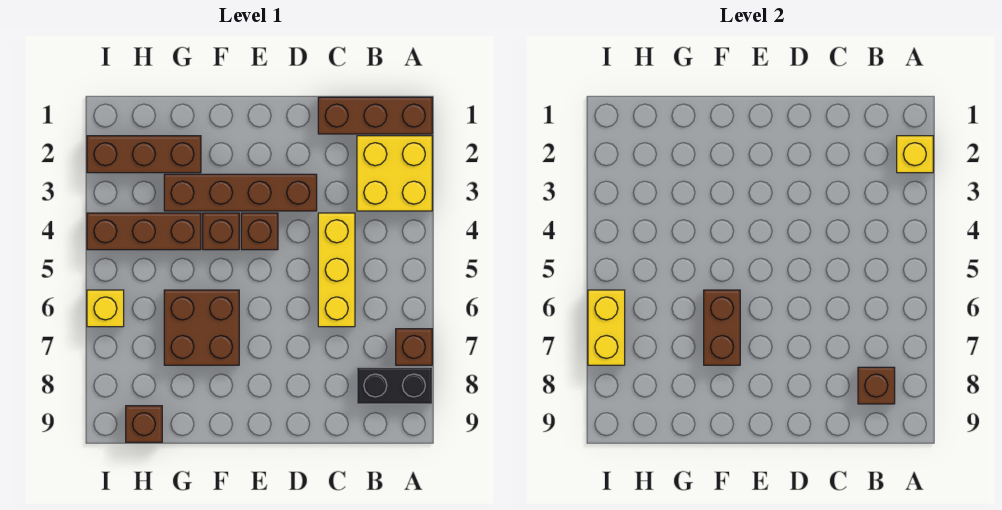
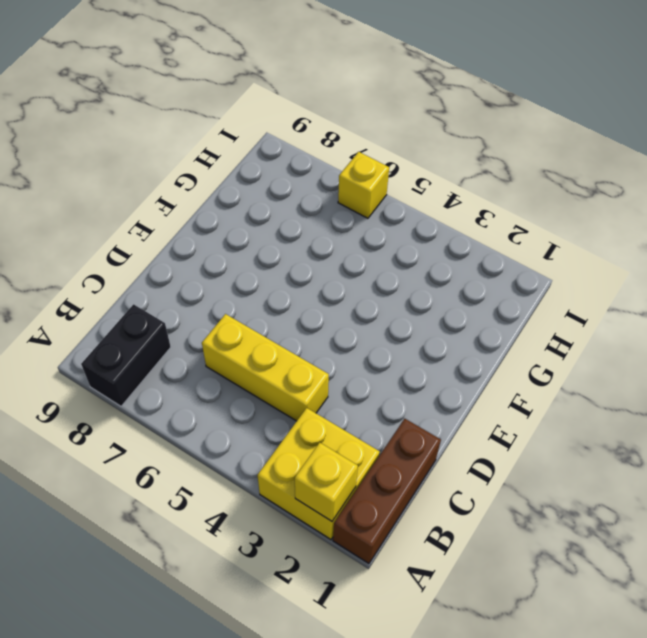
none -> brown 1x1 brick [396,329,432,365]
none -> brown 1x4 brick [164,174,317,211]
none -> brown 1x1 brick [241,213,278,250]

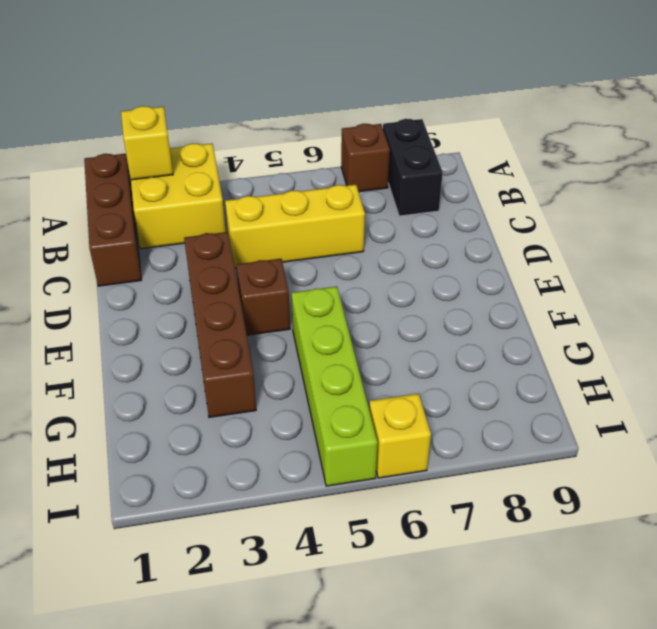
lime 1x4 brick [291,286,378,486] -> none
none -> brown 1x1 brick [203,213,239,250]
none -> brown 2x2 brick [164,290,239,365]
none -> brown 1x3 brick [87,136,201,173]

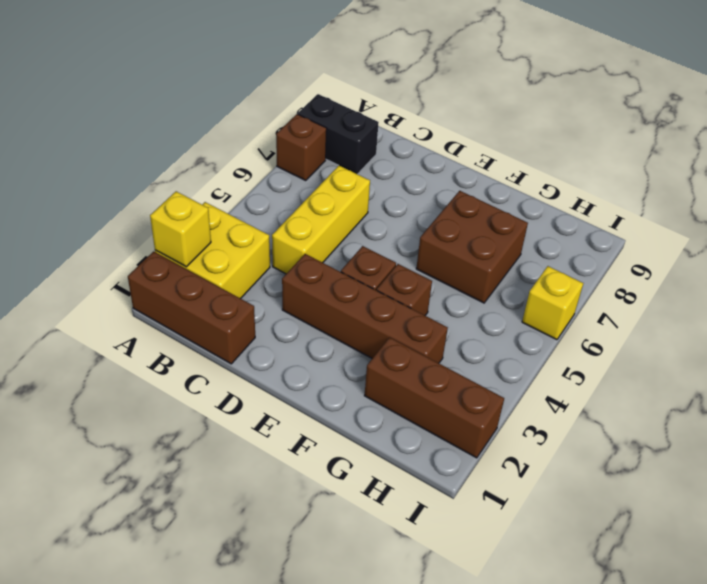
none -> brown 1x3 brick [87,213,201,250]
none -> brown 1x1 brick [126,406,162,442]
none -> brown 1x1 brick [858,367,895,404]

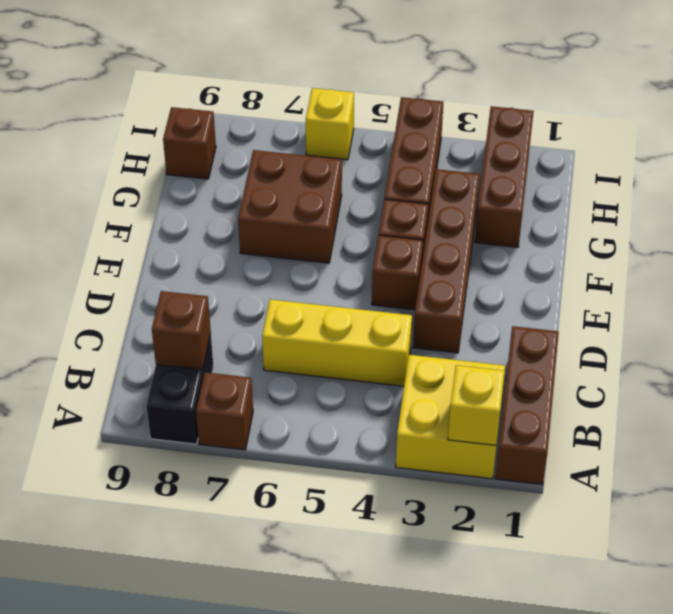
none -> brown 1x2 brick [704,290,740,365]
none -> yellow 1x2 brick [588,290,625,365]

